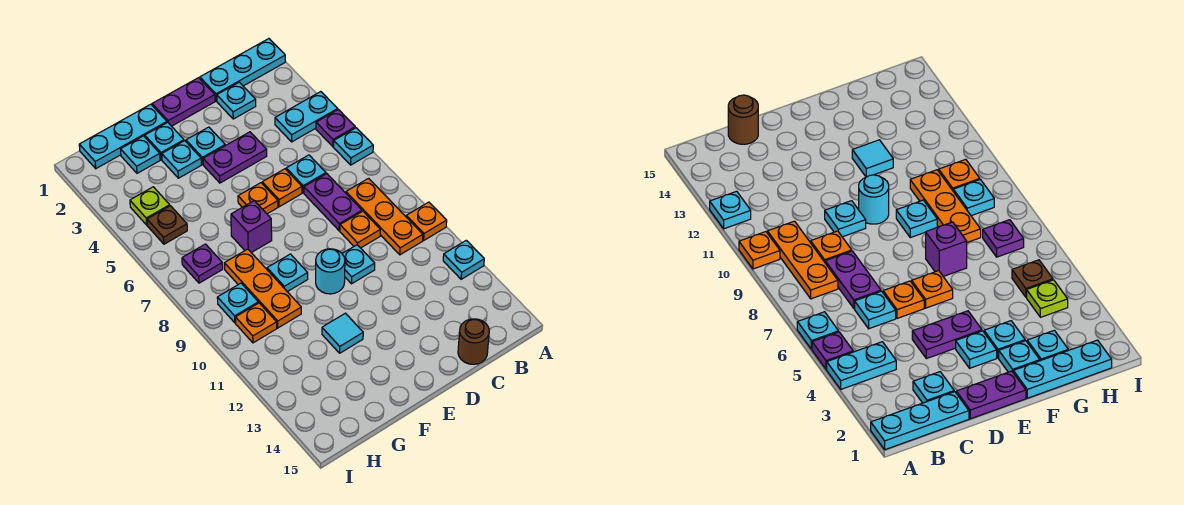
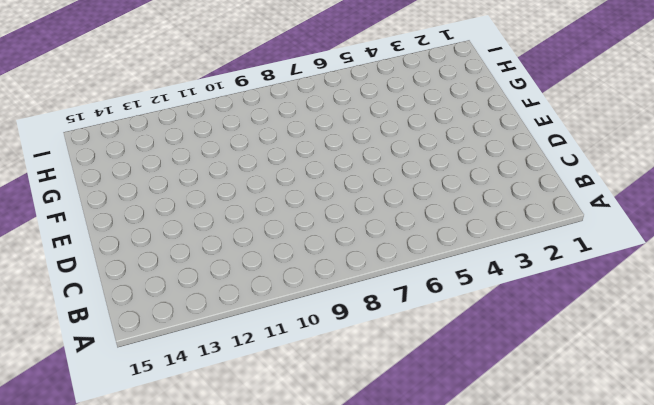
none -> cyan 1x3 plate [200,39,285,101]
none -> cyan 1x2 plate [275,92,338,142]
none -> purple 1x1 plate [316,110,355,147]
none -> cyan 1x1 plate [334,128,373,165]

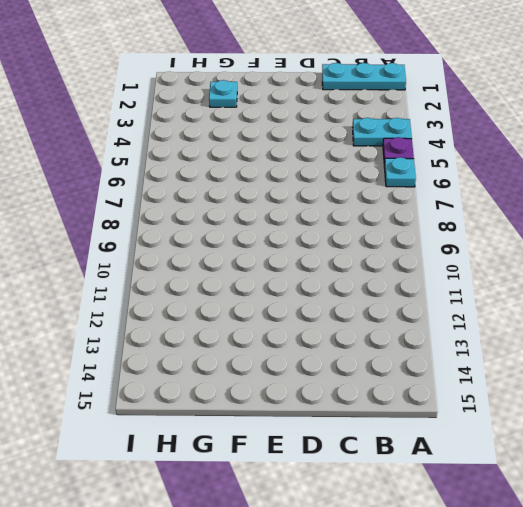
none -> orange 1x1 plate [406,202,447,240]
none -> cyan 1x1 plate [443,240,484,279]
none -> orange 1x3 plate [346,178,423,255]
none -> cyan 1x1 plate [217,82,256,119]

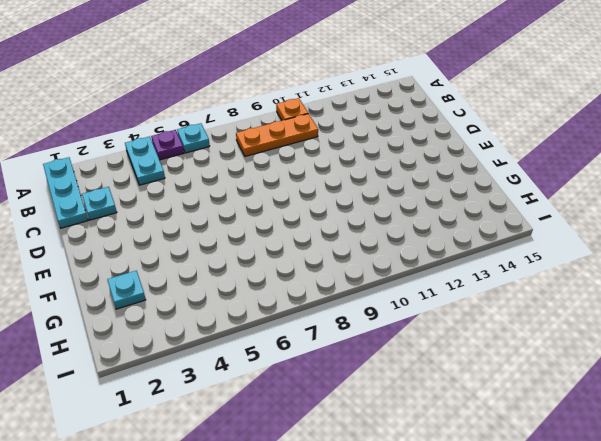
none -> cyan 1x1 plate [443,240,484,279]
none -> cyan 1x1 plate [286,155,326,193]
none -> purple 1x2 plate [304,174,362,231]
none -> orange 1x1 plate [340,211,380,248]

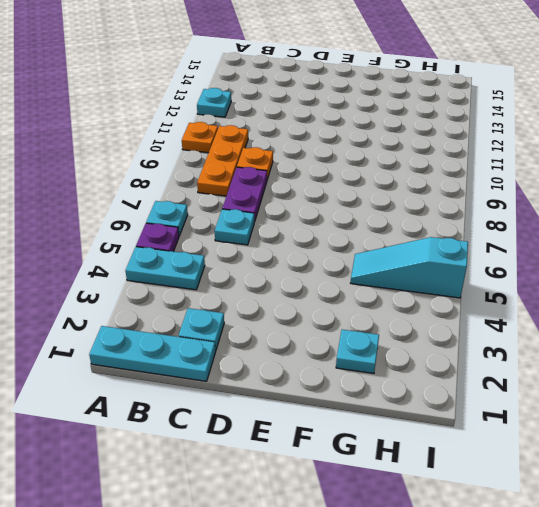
cyan 1x3 slope [351,237,468,298] -> brown 1x1 plate [147,206,187,244]
none -> brown 1x1 round brick [458,319,489,364]
none -> purple 1x2 plate [152,78,215,126]
none -> purple 1x2 plate [203,132,267,183]
none -> orange 1x1 plate [262,169,302,207]

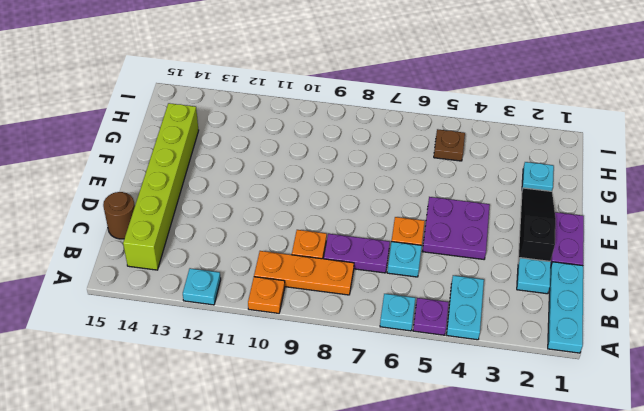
lime 1x6 brick [123,103,199,270] -> none
black 1x3 slope [518,188,556,263] -> cyan 1x1 plate [145,122,184,160]
purple 2x2 plate [423,197,490,259] -> purple 1x2 plate [203,132,267,183]
none -> cyan 1x1 plate [342,245,375,284]
none -> cyan 1x1 plate [186,127,225,164]
none -> orange 1x1 plate [238,183,278,214]
none -> cyan 1x1 round brick [316,249,345,294]

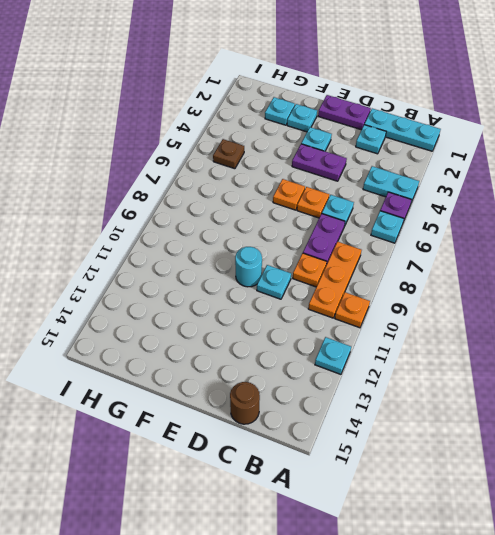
none -> cyan 1x3 plate [79,104,167,169]
none -> cyan 1x1 plate [162,141,201,178]
none -> purple 1x1 brick [231,201,272,253]
none -> cyan 1x1 plate [267,254,308,292]

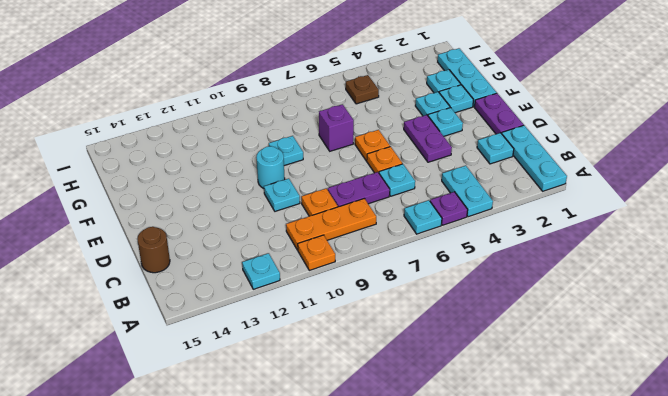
none -> cyan 1x1 tile [322,313,363,353]
none -> orange 1x3 plate [224,249,301,328]
none -> lime 1x1 plate [130,187,170,225]
none -> purple 1x1 plate [182,244,223,283]

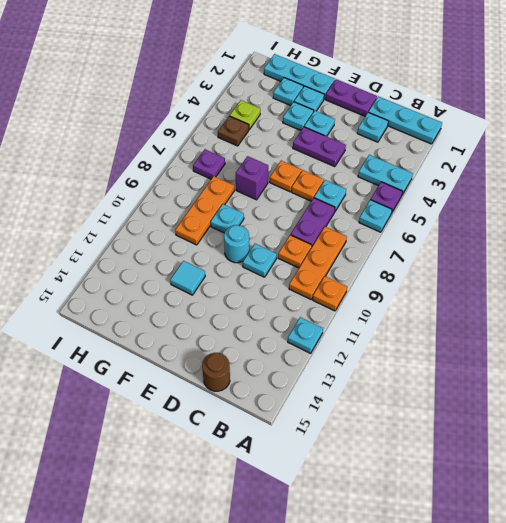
none -> cyan 1x1 plate [217,283,258,323]
none -> orange 1x1 plate [235,303,277,343]

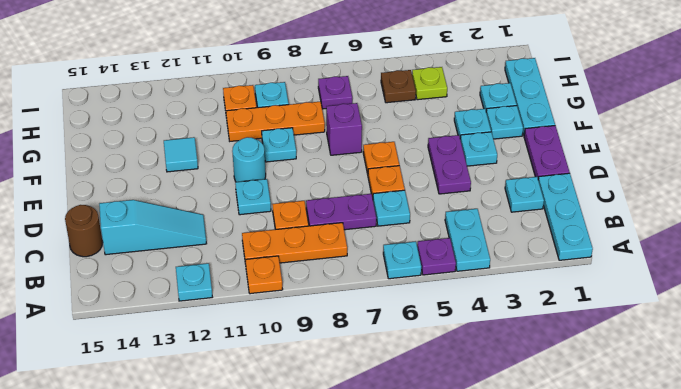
cyan 1x3 slope [99,200,207,255] -> none

